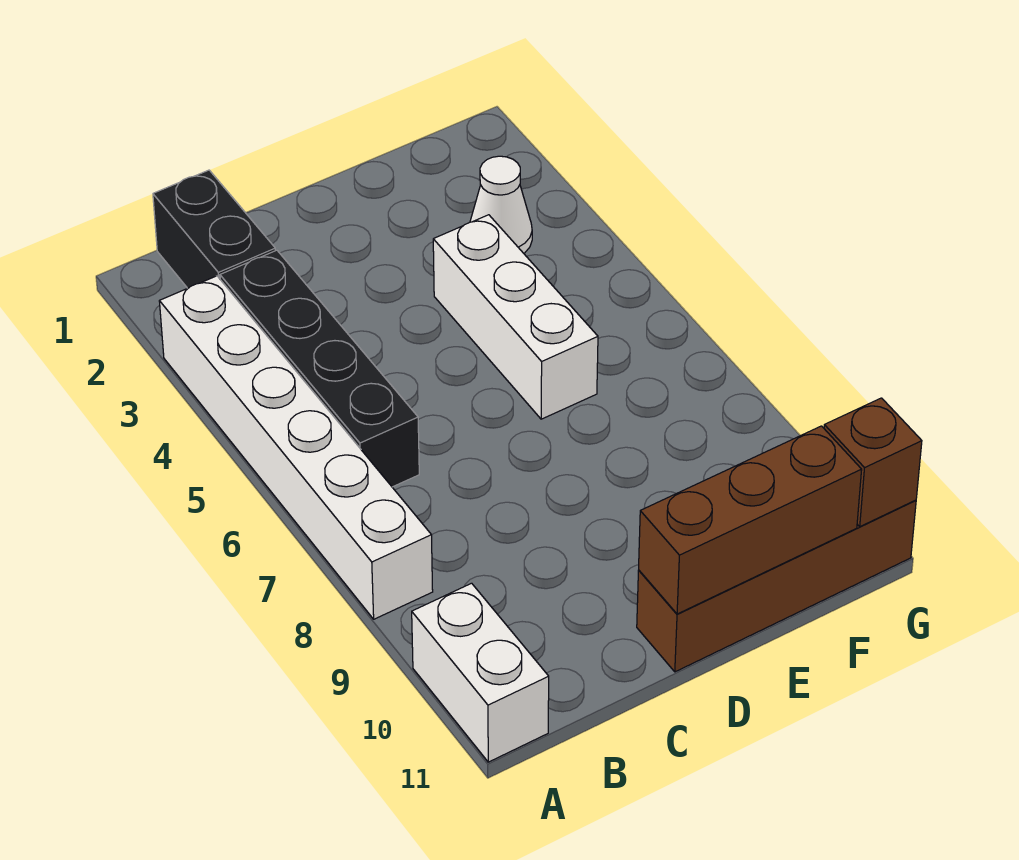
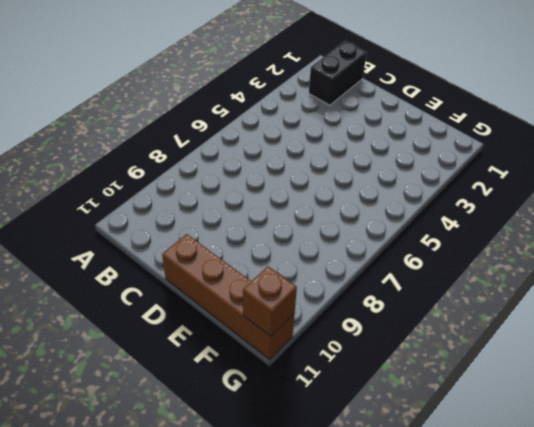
none -> white 1x6 brick [159,276,433,619]
none -> white 1x2 brick [412,583,549,762]

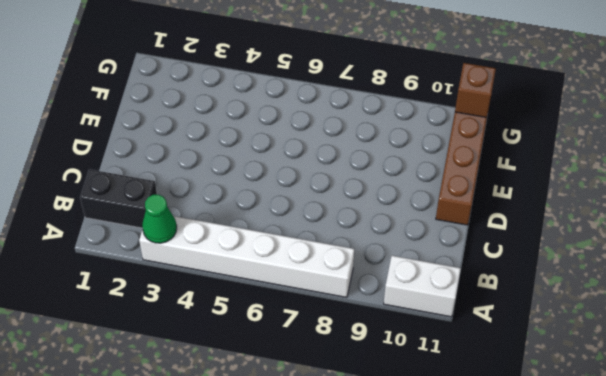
green 1x1 cone [142,195,177,243] -> none
none -> black 1x4 brick [220,250,419,487]
none -> white 1x3 brick [433,215,598,419]

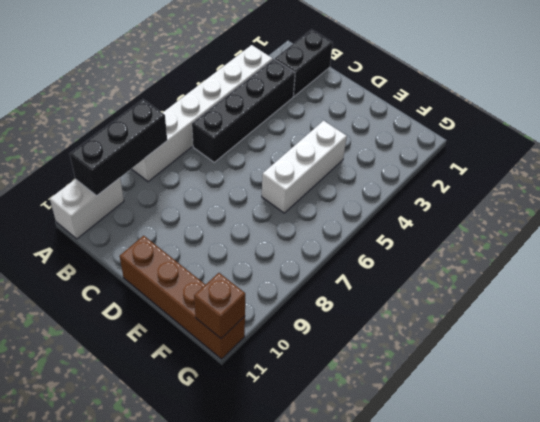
black 1x3 brick [70,99,167,195] -> none
none -> white 1x1 cone [470,156,532,253]
none -> brown 1x3 brick [639,426,862,614]

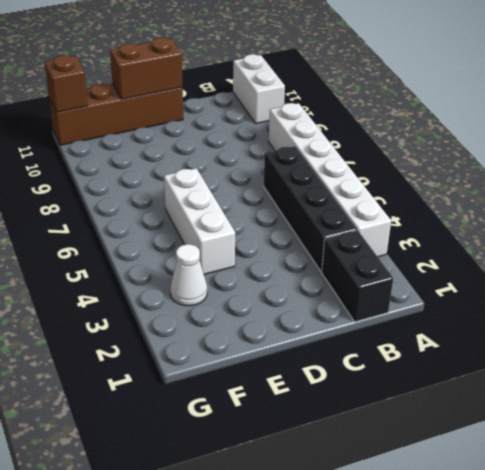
brown 1x2 brick [110,38,183,99] -> brown 1x3 brick [639,426,862,614]

